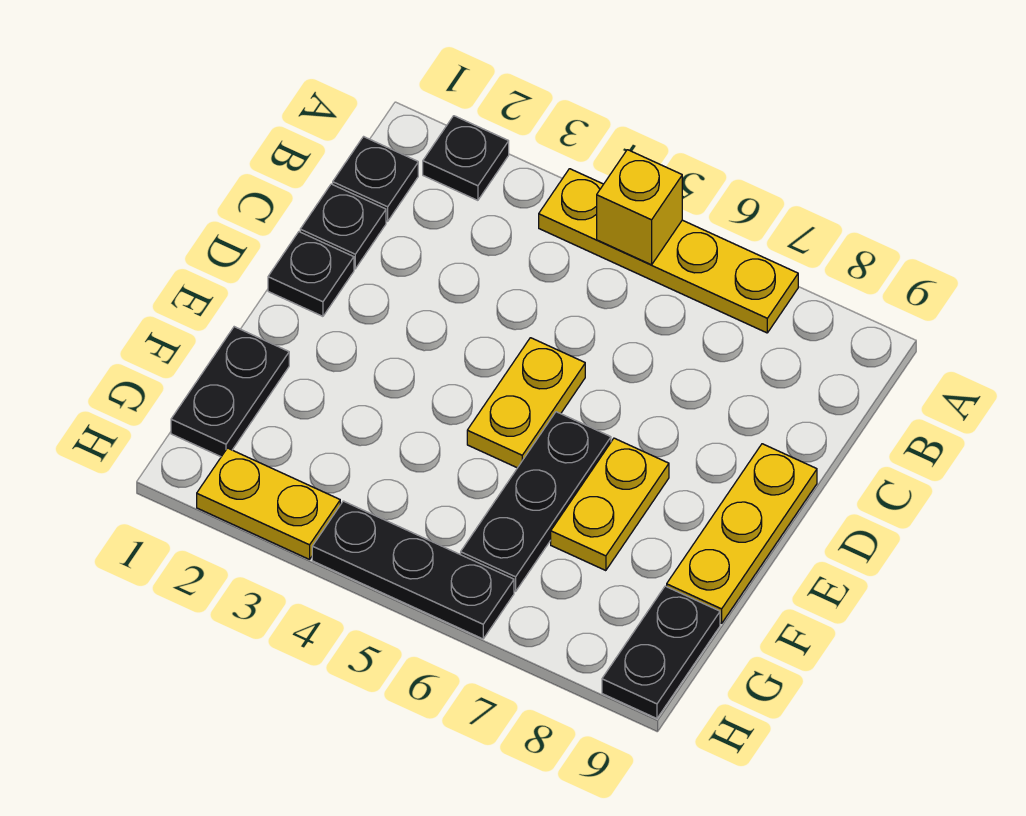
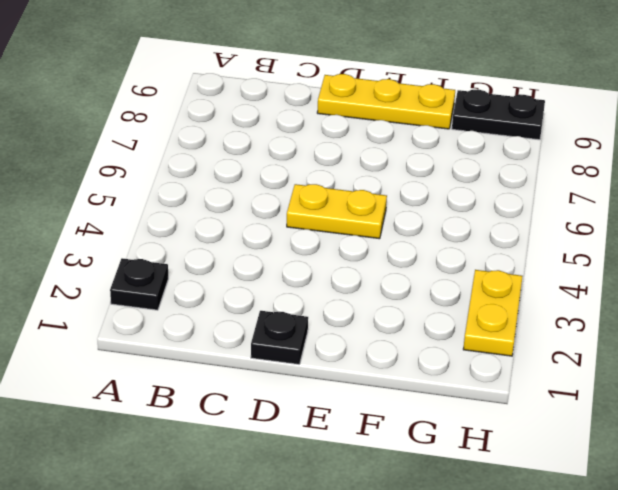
none -> yellow 1x4 plate [539,169,798,333]
none -> black 1x1 plate [333,137,418,221]
none -> black 1x1 plate [300,184,386,269]

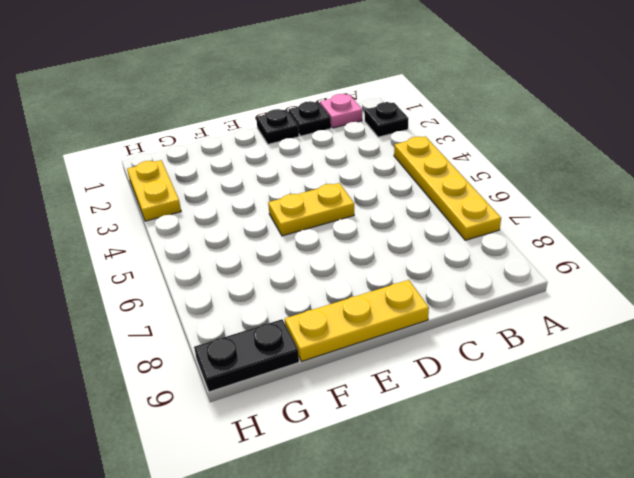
pink 1x1 plate [320,94,362,128] -> black 1x1 plate [333,137,418,221]
none -> black 1x3 plate [461,412,611,591]
none -> yellow 1x2 plate [551,438,669,571]
none -> black 1x2 plate [171,327,289,457]

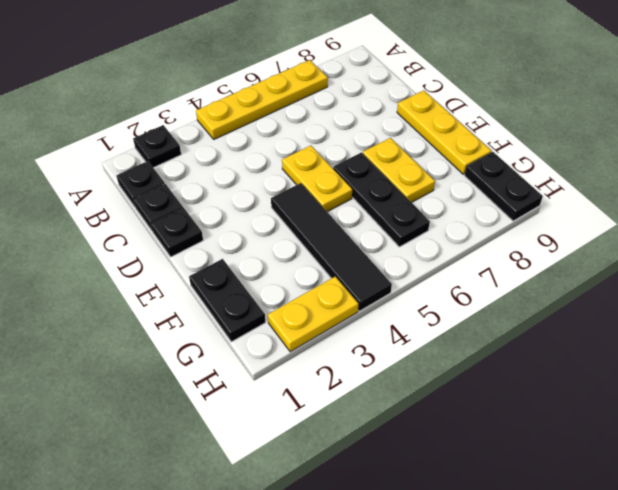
black 1x4 tile [271,183,392,311] -> black 1x3 plate [312,501,514,639]
none -> yellow 1x1 brick [597,150,682,265]

